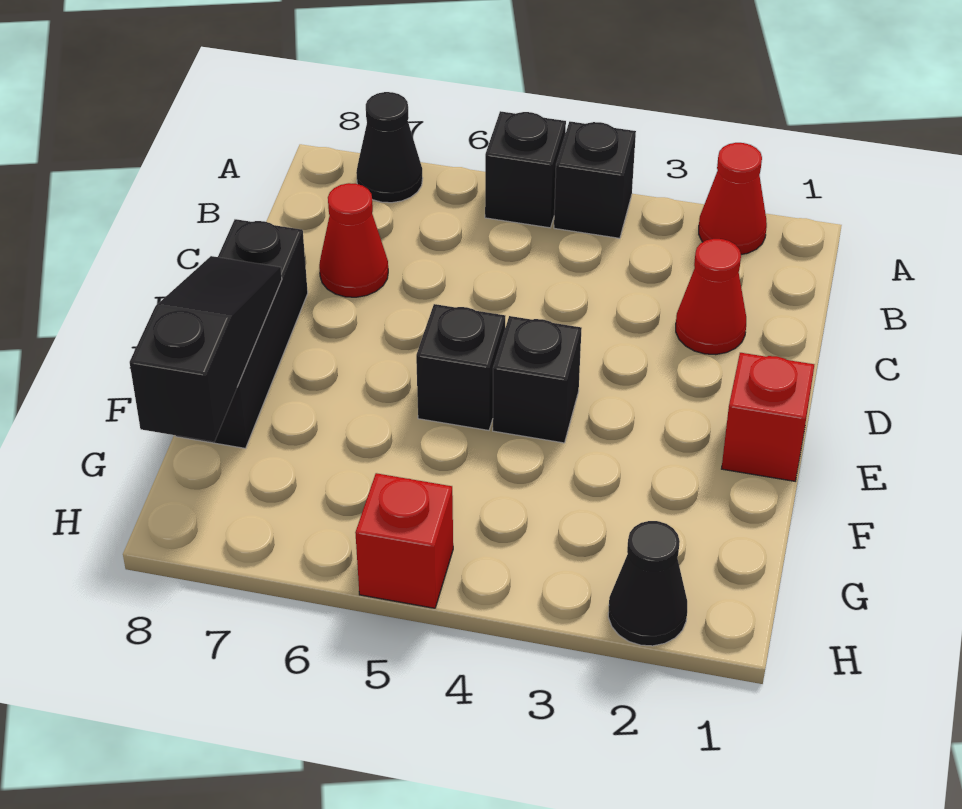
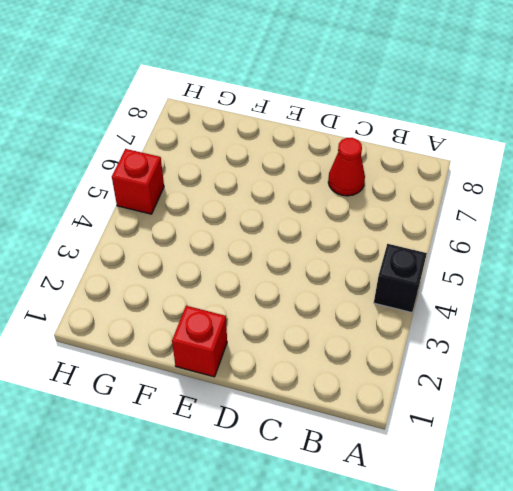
none -> red 1x1 cone [699,143,767,254]
none -> black 1x1 brick [485,111,566,228]
none -> black 1x1 cone [356,92,423,203]

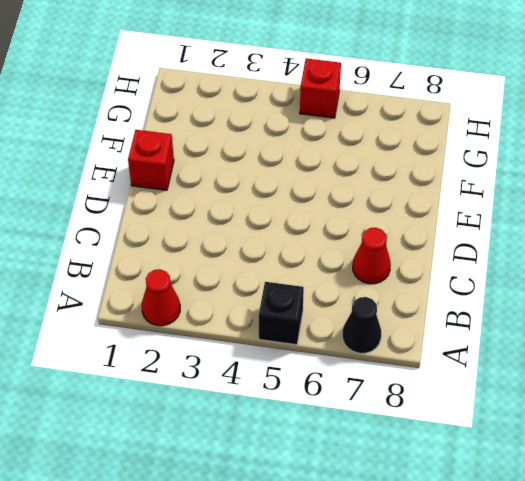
none -> black 1x1 brick [554,122,636,238]
none -> red 1x1 cone [676,239,746,355]
none -> black 1x3 brick [175,219,308,448]

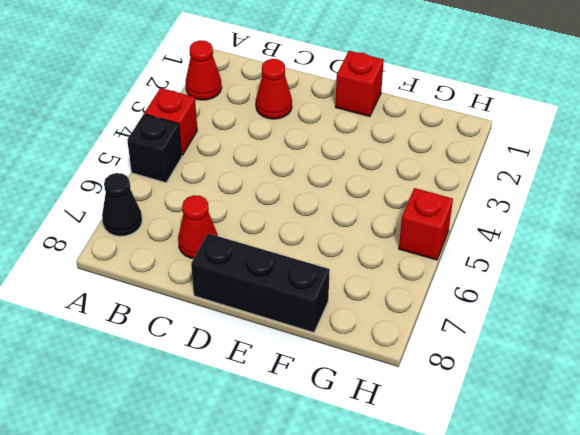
red 1x1 brick [145,88,197,155] -> black 1x1 brick [554,122,636,238]
none -> black 1x1 brick [493,316,582,443]
none -> black 1x1 brick [416,304,505,430]
none -> black 1x1 cone [608,521,687,646]

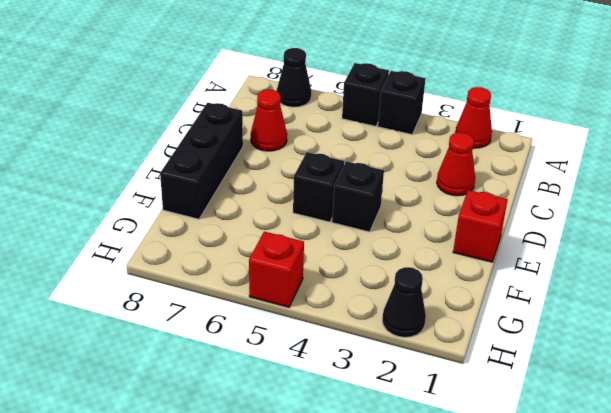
none -> black 1x3 slope [130,256,282,442]

